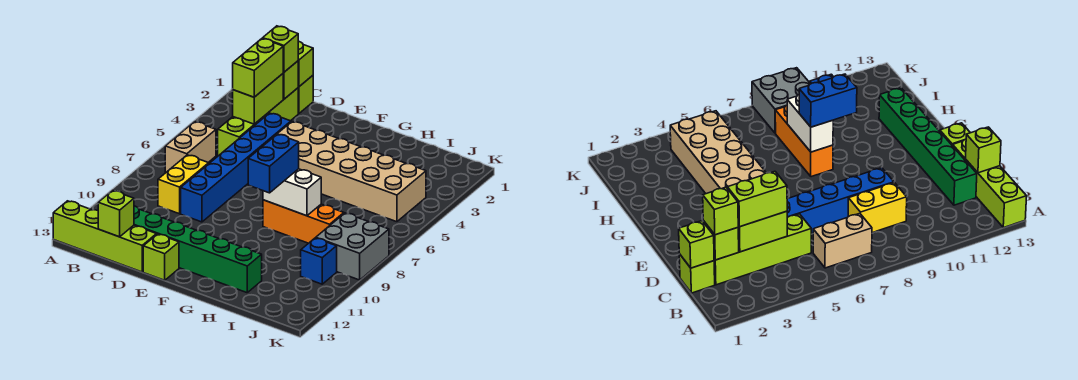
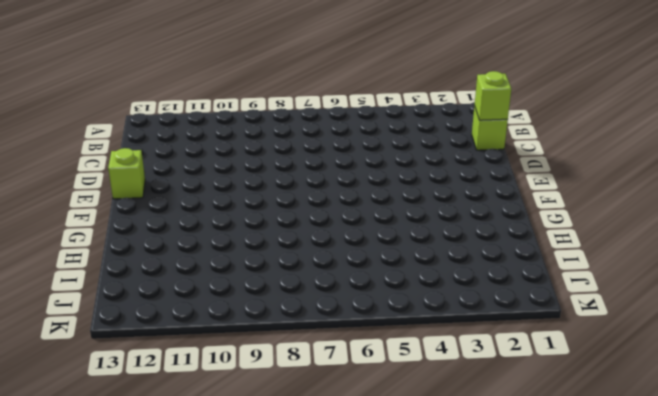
none -> lime 1x4 brick [53,201,157,272]
none -> tan 1x2 brick [165,122,216,173]
none -> lime 1x4 brick [218,88,298,156]

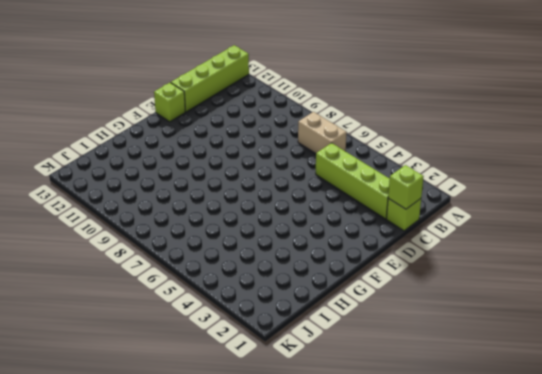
none -> yellow 1x2 brick [158,155,209,214]
none -> green 1x6 brick [134,206,262,293]
none -> blue 1x6 brick [181,113,291,222]

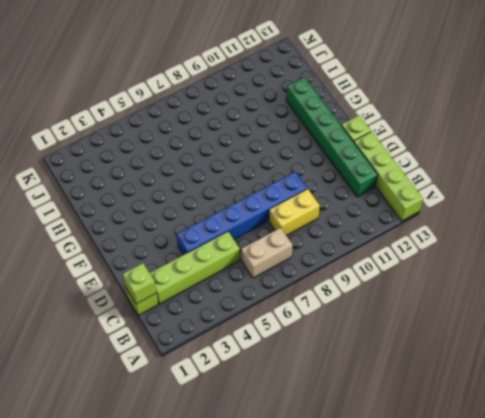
none -> tan 2x6 brick [263,122,426,222]
none -> orange 1x3 brick [263,200,344,243]
none -> grey 2x2 brick [316,213,389,280]

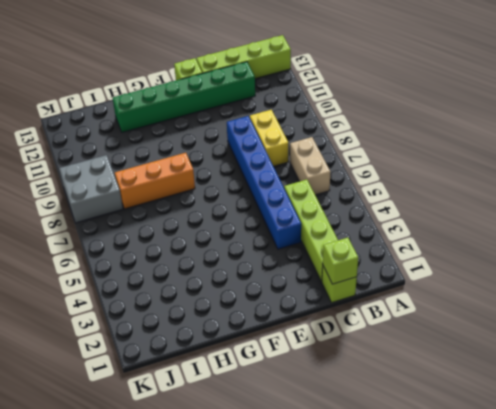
none -> tan 2x6 brick [263,122,426,222]
none -> blue 1x1 brick [301,238,337,284]
none -> lime 1x1 brick [283,61,298,99]

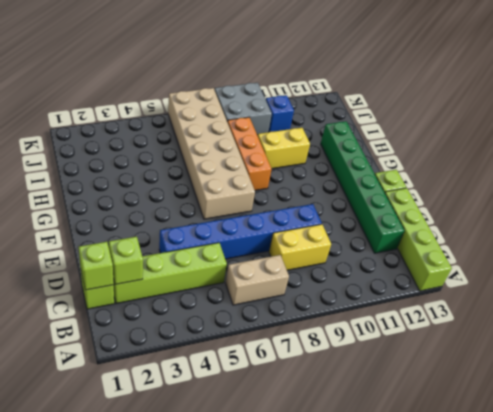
tan 2x6 brick [168,88,255,219] -> tan 2x6 brick moved to [263,122,426,222]
yellow 1x2 brick [258,128,310,169] -> none
none -> lime 1x2 brick [233,74,283,124]
none -> lime 1x1 brick [98,191,134,237]
none -> white 1x2 brick [263,169,321,216]

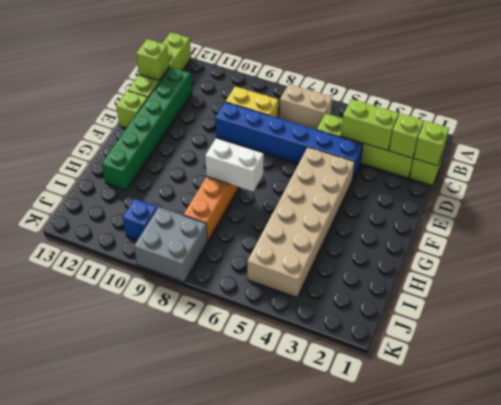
white 1x2 brick [205,138,264,192] -> white 1x2 brick turned to [263,169,321,216]
none -> lime 1x1 brick [263,26,298,72]
none -> lime 1x2 brick [233,38,283,97]
none -> blue 1x2 brick [248,134,299,193]

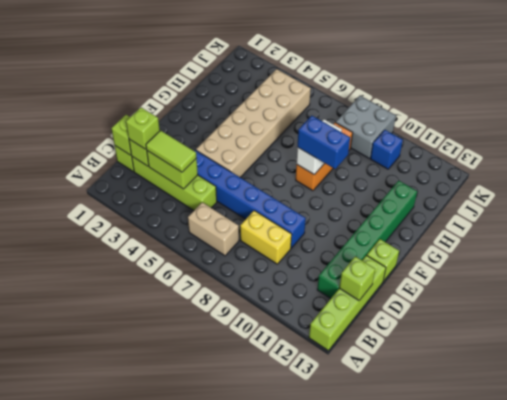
lime 1x2 tile [146,131,196,172] -> lime 1x2 brick [233,38,283,97]

